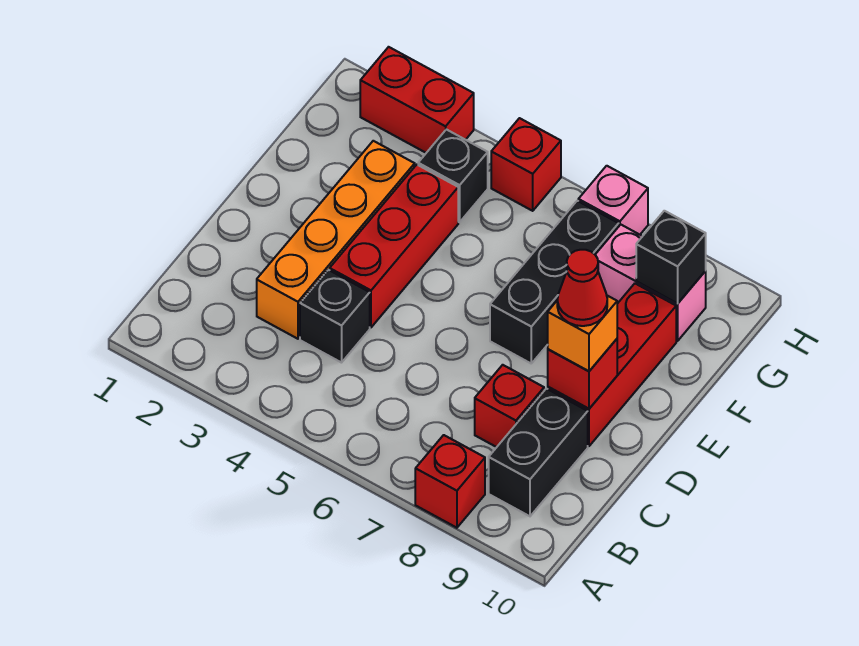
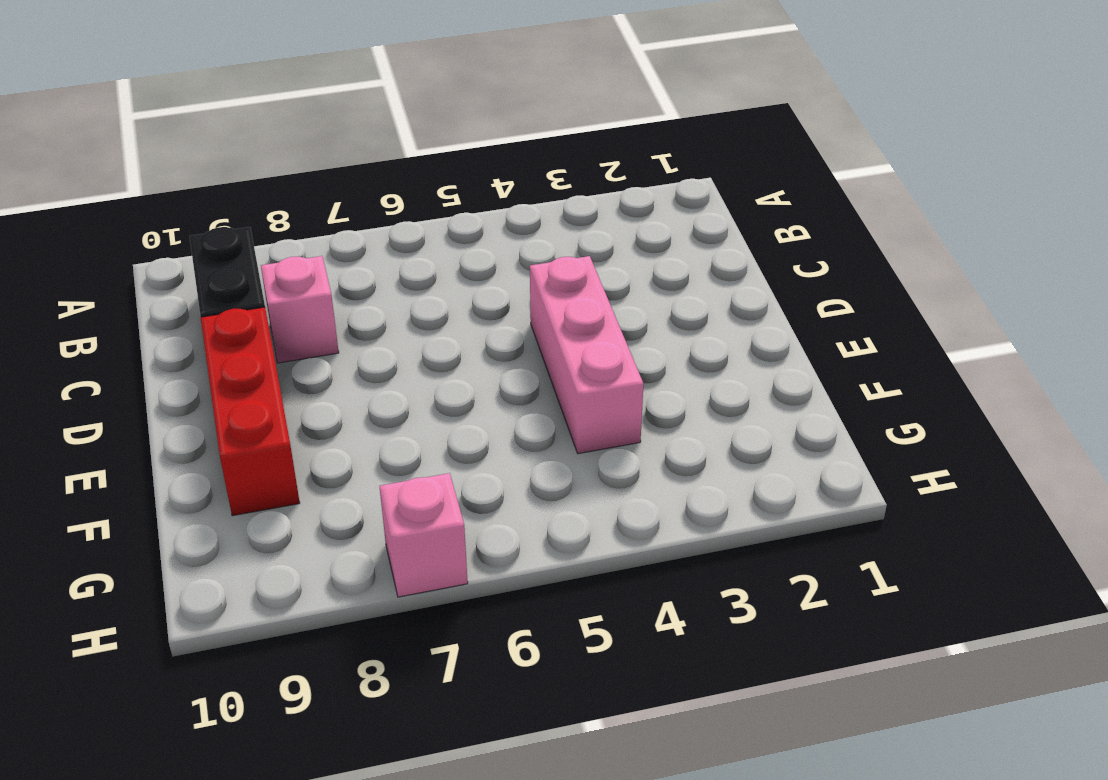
pink 1x1 brick [261,256,339,363] -> red 1x1 brick [475,365,544,447]
pink 1x3 brick [530,256,644,454] -> red 1x3 brick [330,165,458,327]
none -> red 1x1 brick [415,435,485,528]
none -> orange 1x4 brick [257,141,415,339]
none -> black 1x1 brick [300,270,370,363]

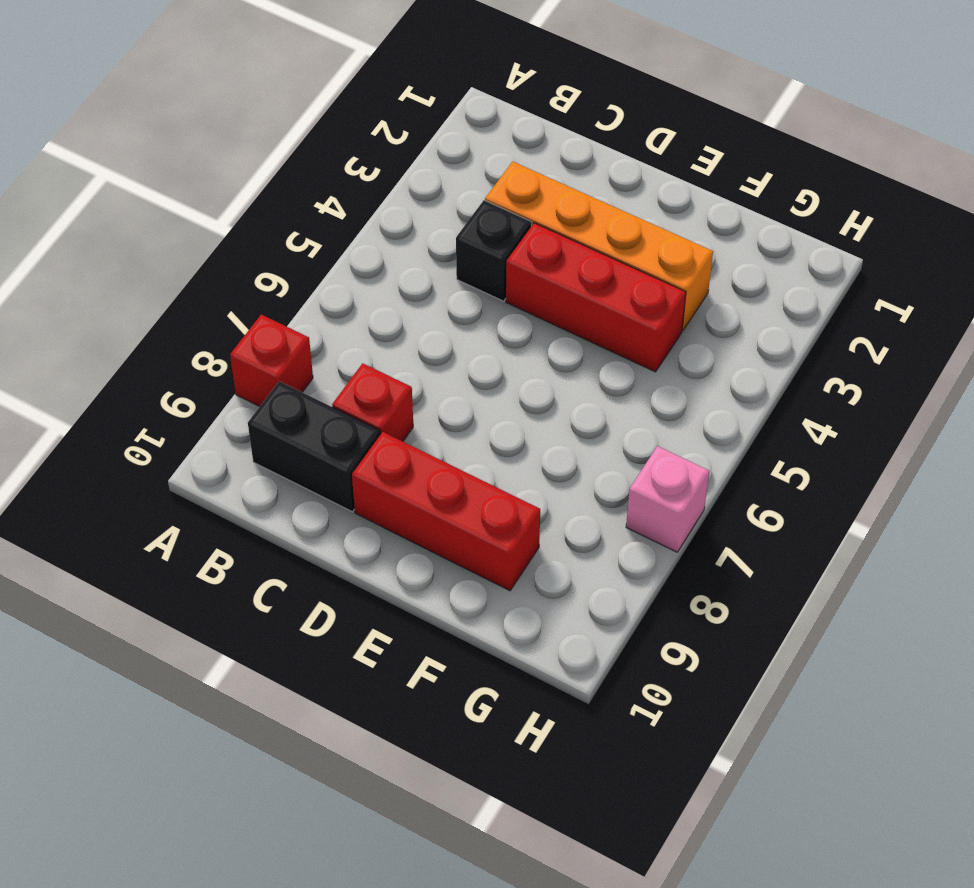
none -> black 1x3 brick [490,201,619,363]
none -> black 1x1 brick [418,129,488,222]
none -> pink 1x2 brick [595,225,706,341]

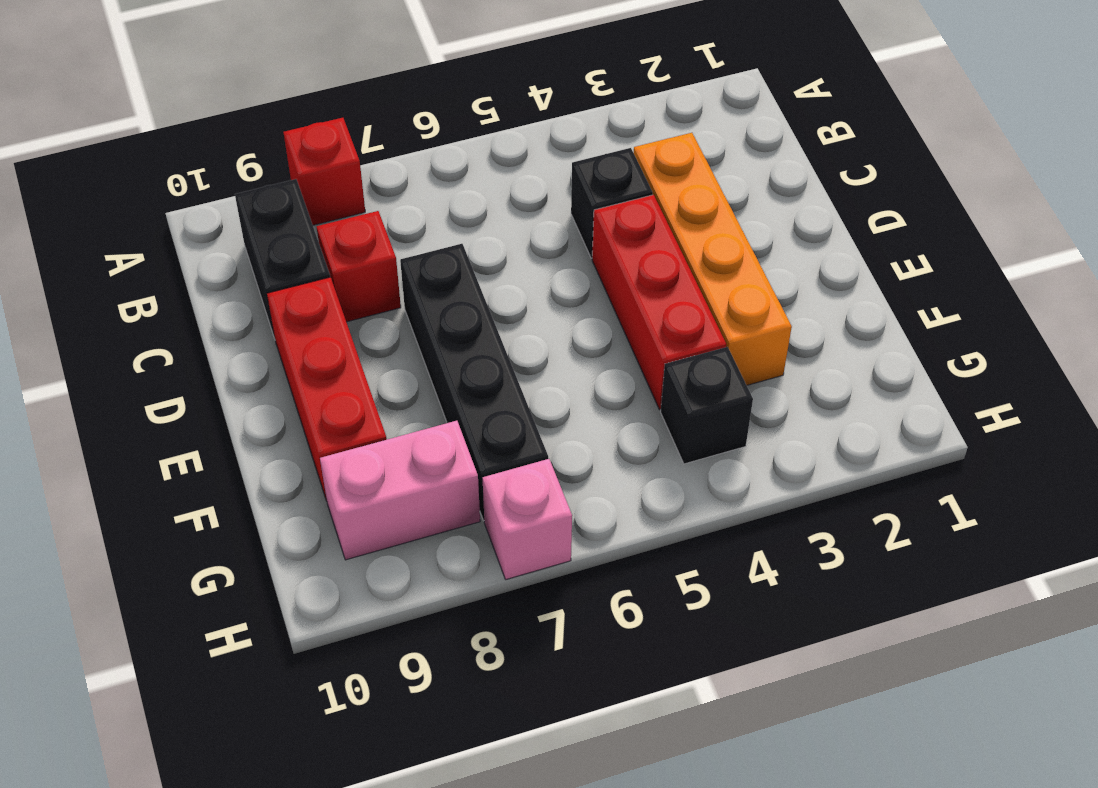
black 1x4 brick [400,244,548,521] -> black 1x3 brick [490,201,619,363]
none -> red 1x2 brick [360,47,474,153]
none -> red 1x1 brick [491,118,561,211]
none -> red 1x1 brick [548,339,617,409]

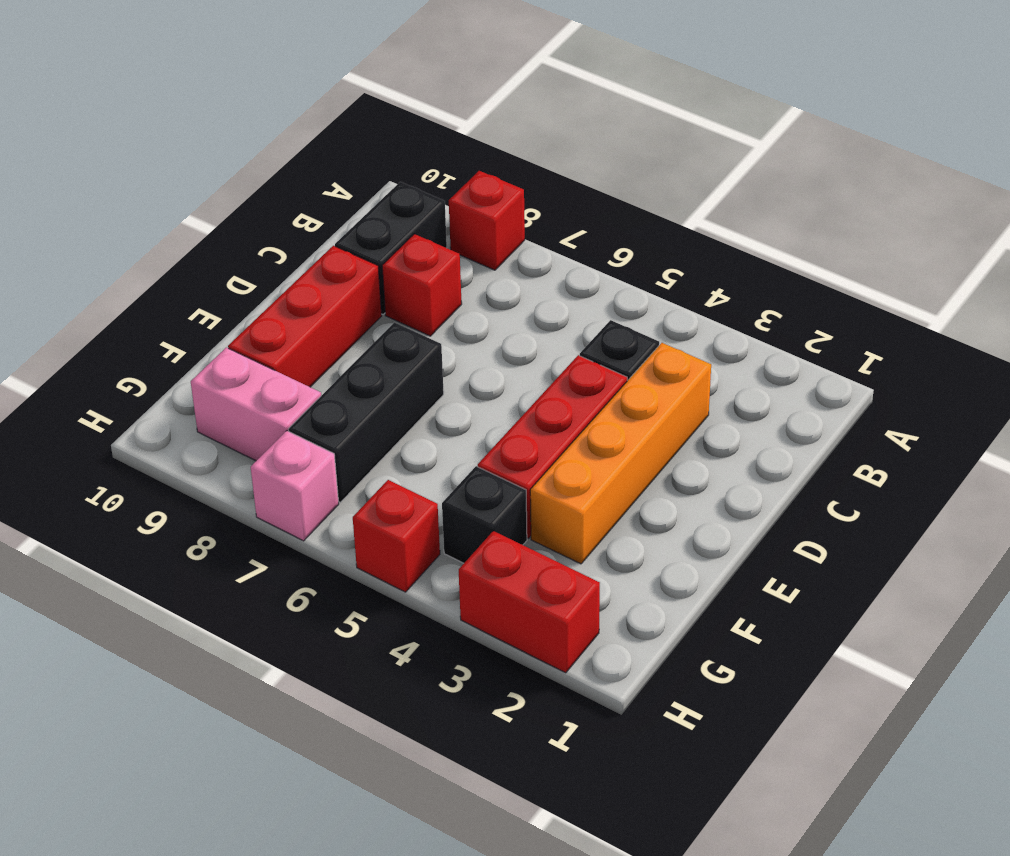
none -> red 1x1 brick [548,339,617,409]
none -> black 1x1 brick [636,211,706,304]
none -> orange 1x1 brick [548,296,617,371]

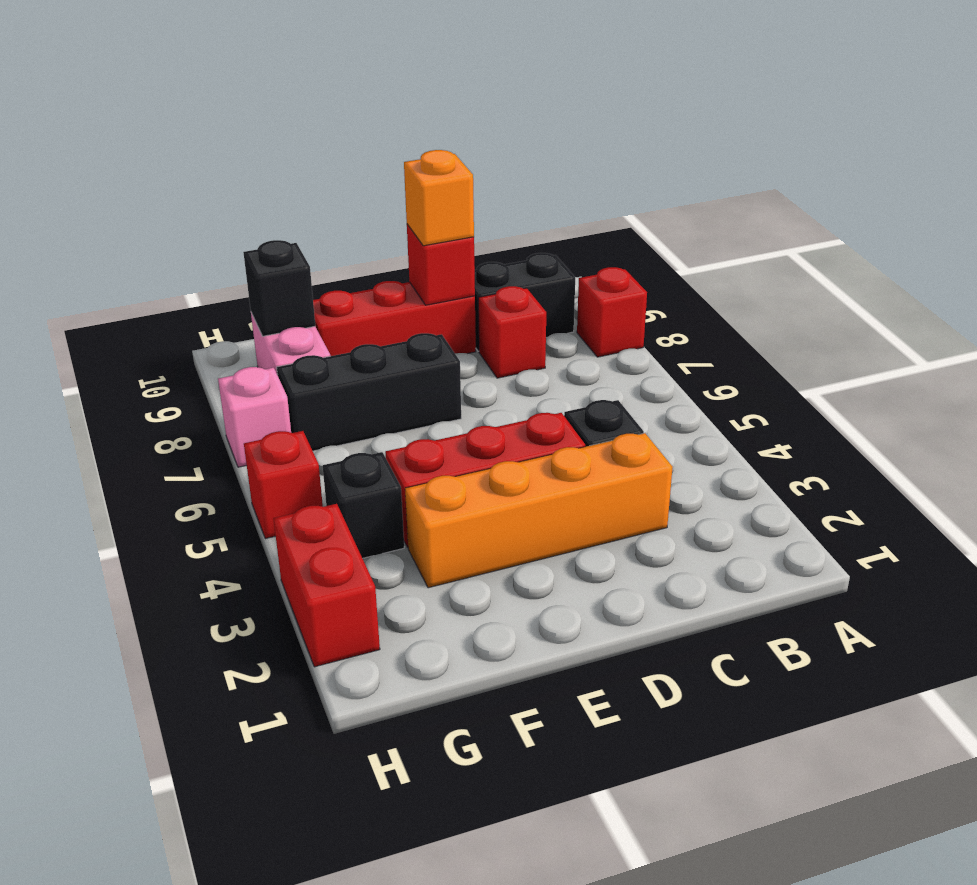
none -> red 1x1 cone [557,250,607,326]

